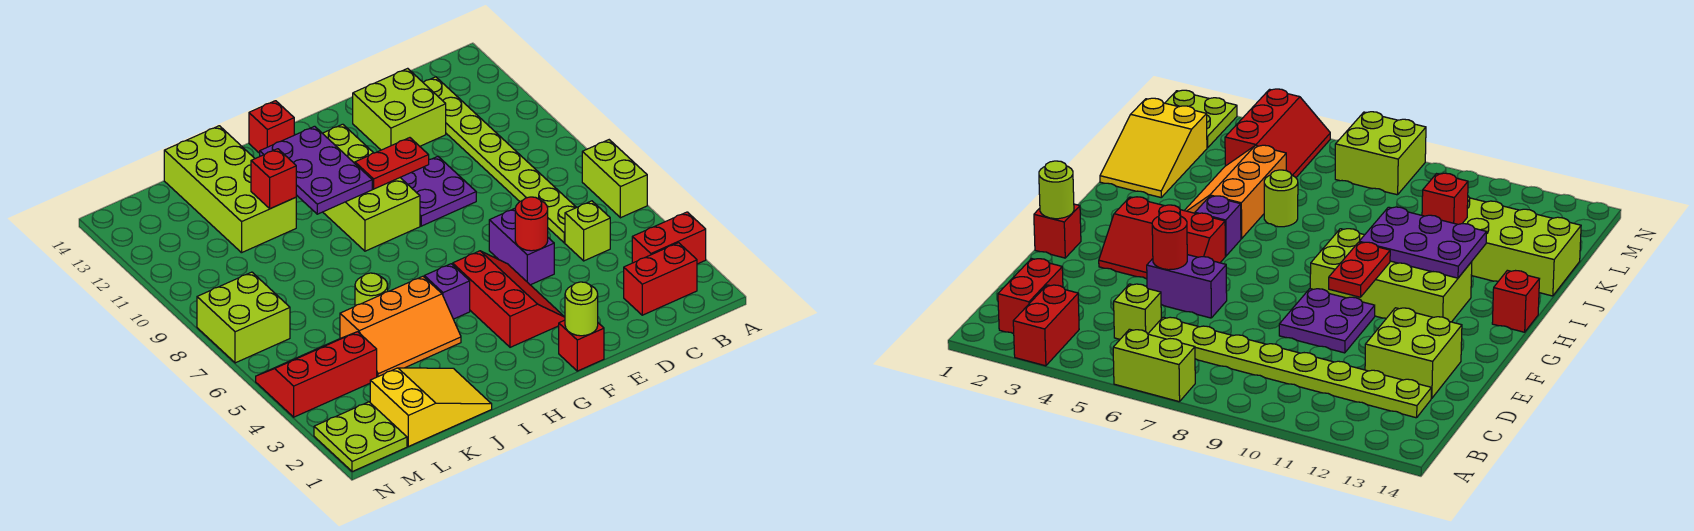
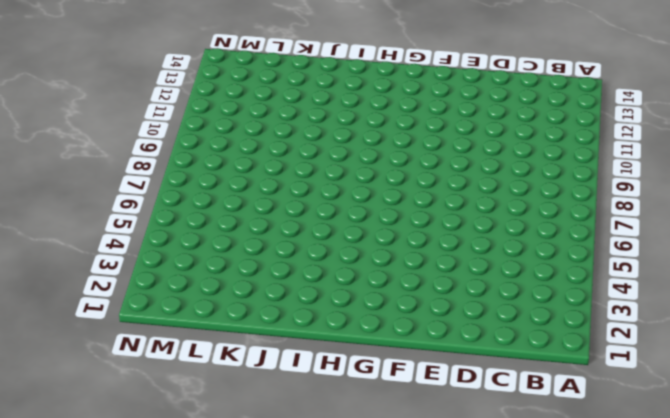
none -> red 1x2 brick [632,212,706,264]
none -> lime 1x2 brick [582,140,647,218]
none -> red 1x2 brick [624,243,697,315]

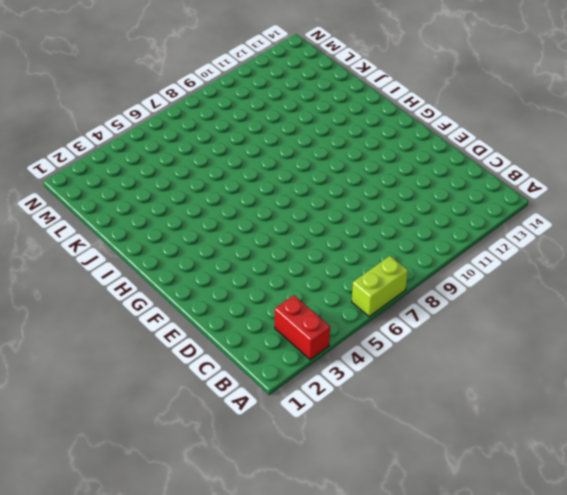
none -> red 1x2 brick [624,243,697,315]
none -> lime 1x1 brick [565,201,610,261]
none -> lime 1x8 plate [423,77,577,243]

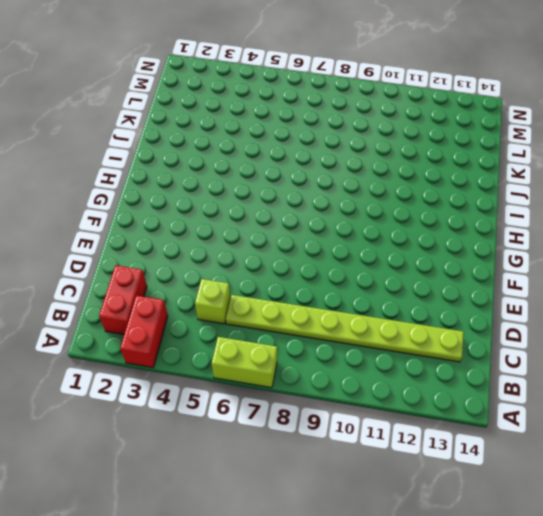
none -> lime 2x2 brick [353,68,446,150]
none -> purple 1x2 brick [489,208,554,285]
none -> purple 2x2 plate [400,157,476,226]

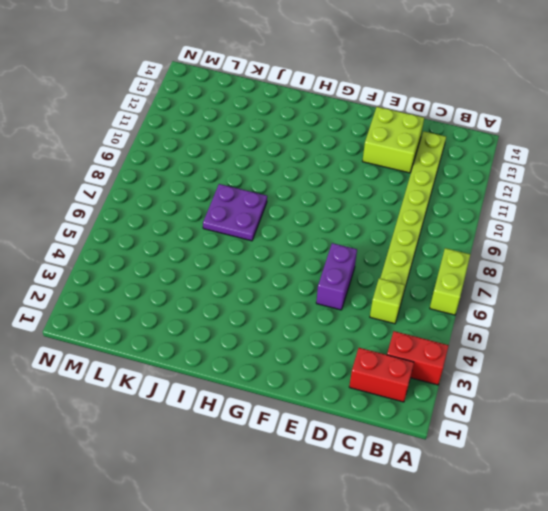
purple 2x2 plate [203,184,267,241] -> purple 2x2 plate moved to [400,157,476,226]
none -> red 1x1 brick [559,320,604,371]
none -> red 2x3 slope [453,251,565,347]
none -> lime 2x4 brick [323,124,420,251]

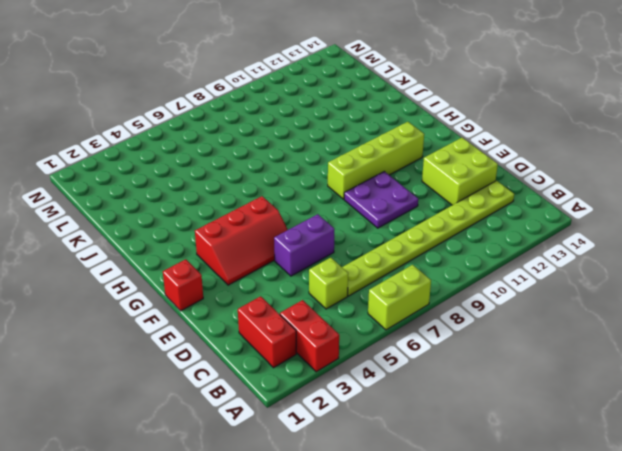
lime 1x4 brick [328,122,424,199] -> lime 2x4 brick [323,124,420,251]
none -> purple 1x1 brick [424,264,470,319]
none -> red 1x1 brick [249,101,294,153]
none -> orange 2x3 slope [340,276,461,377]

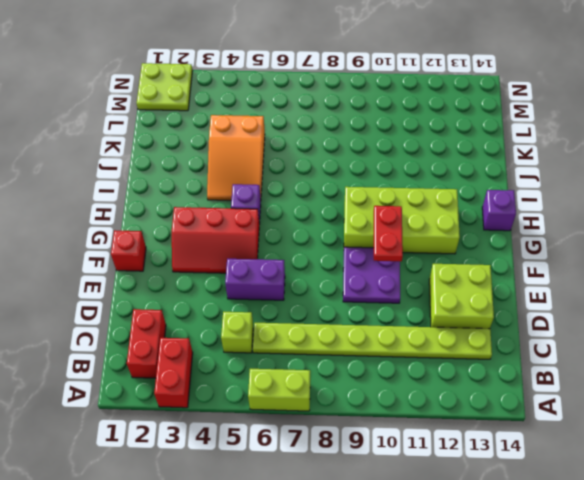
purple 1x1 brick [482,190,516,231] -> red 1x1 brick [249,101,294,153]
orange 2x3 slope [207,115,265,200] -> orange 2x3 slope turned to [340,276,461,377]
none -> yellow 2x3 slope [370,368,492,446]
none -> lime 1x1 round brick [355,273,388,306]
none -> lime 2x4 brick [164,126,296,253]

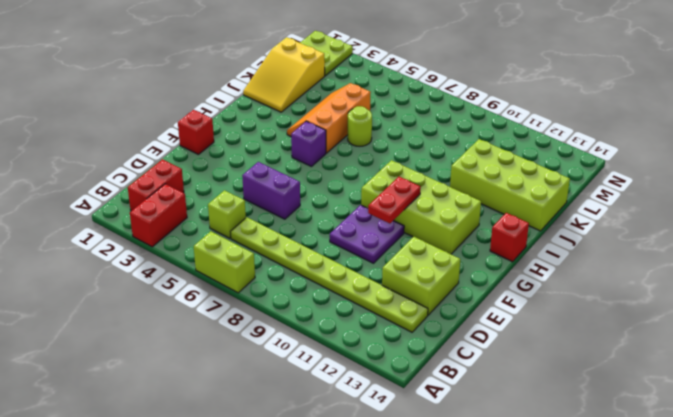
none -> red 2x3 slope [453,251,565,347]
none -> red 2x3 slope [256,332,377,417]
none -> lime 2x2 brick [197,272,290,363]

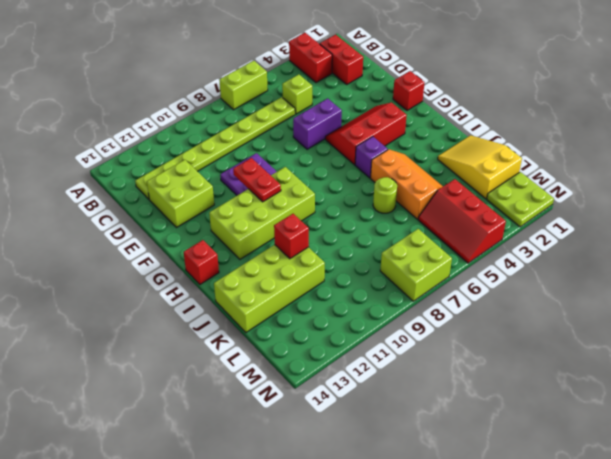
none -> red 1x1 round brick [515,197,548,251]
none -> lime 1x1 round brick [565,282,598,336]
none -> purple 2x3 plate [260,126,372,214]

